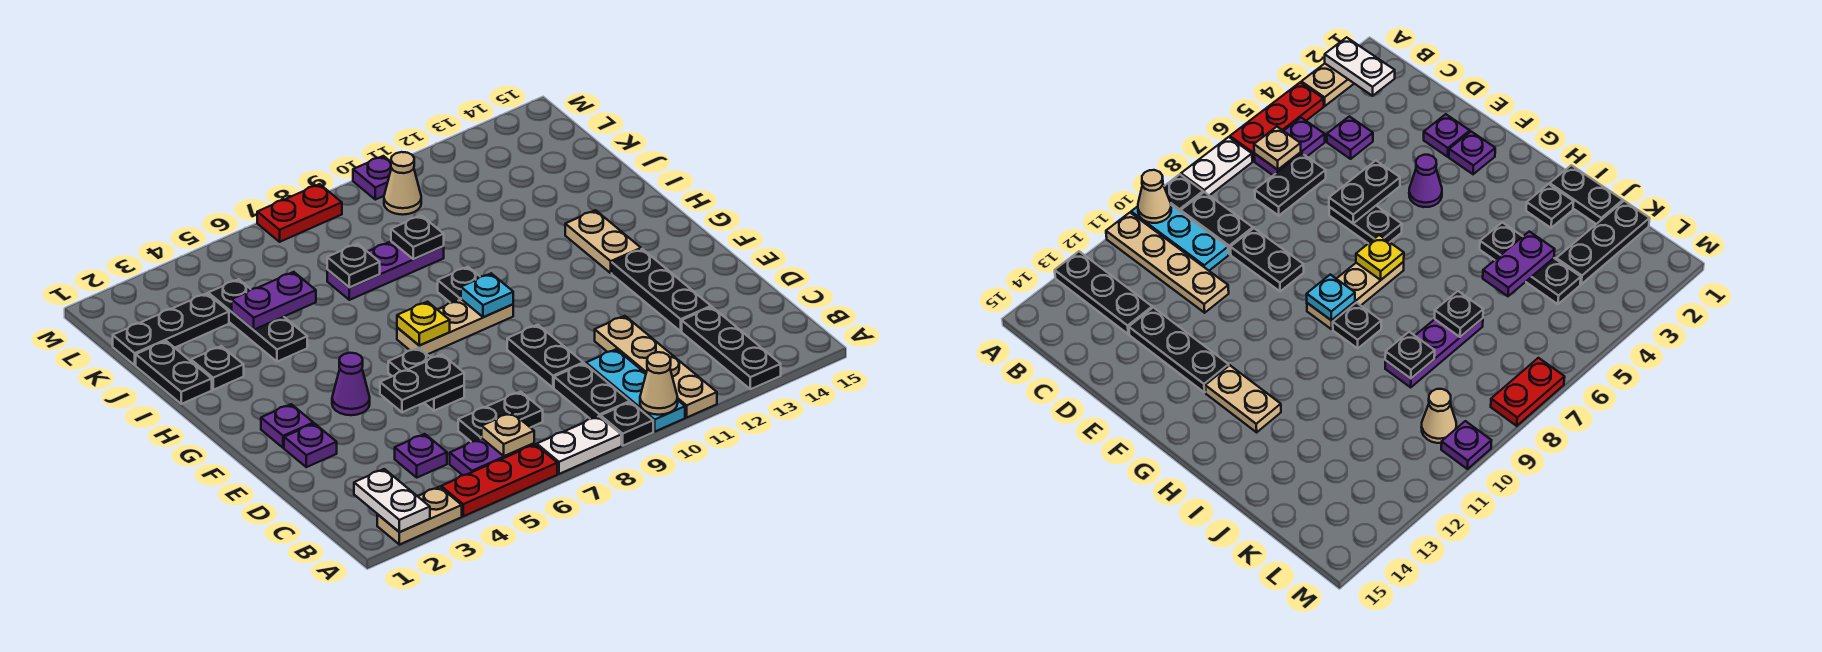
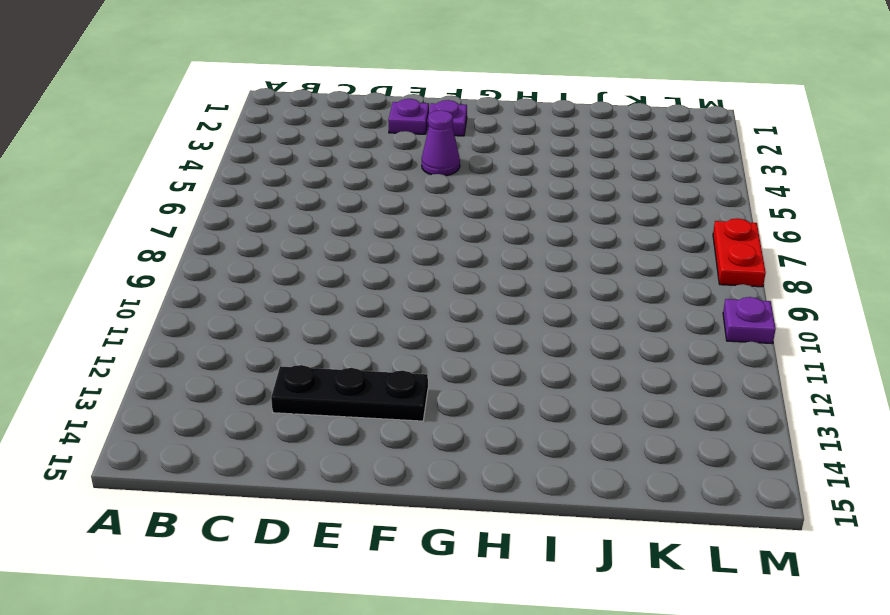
none -> tan 1x2 plate [377,487,462,545]
none -> red 1x3 plate [441,444,557,516]
none -> white 1x2 plate [537,416,621,474]
none -> black 1x1 plate [601,402,653,446]

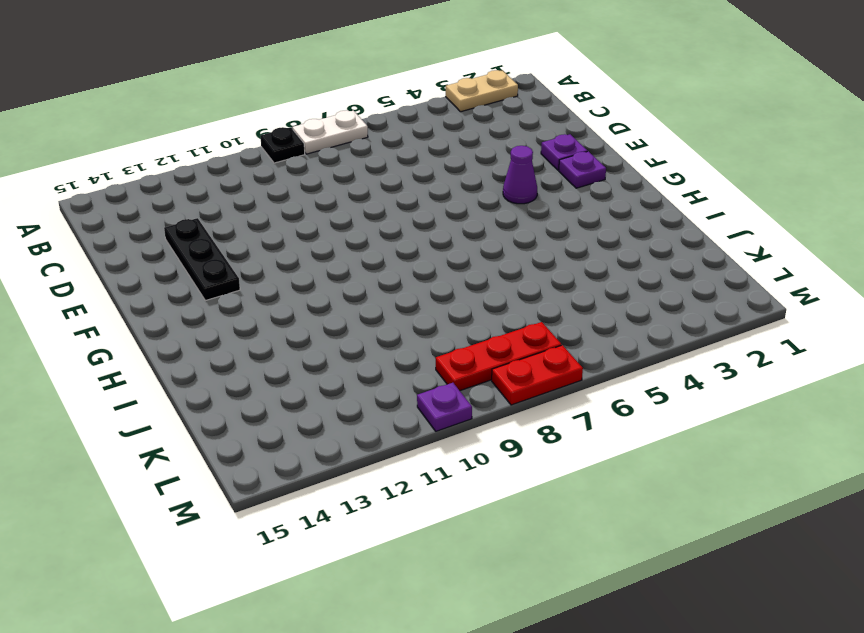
red 1x3 plate [436,322,561,391] -> red 1x3 plate moved to [441,444,557,516]
none -> cyan 1x3 plate [586,349,685,431]
none -> tan 1x4 plate [595,316,717,417]
none -> black 1x3 plate [682,307,781,389]
none -> purple 1x2 plate [450,438,534,475]

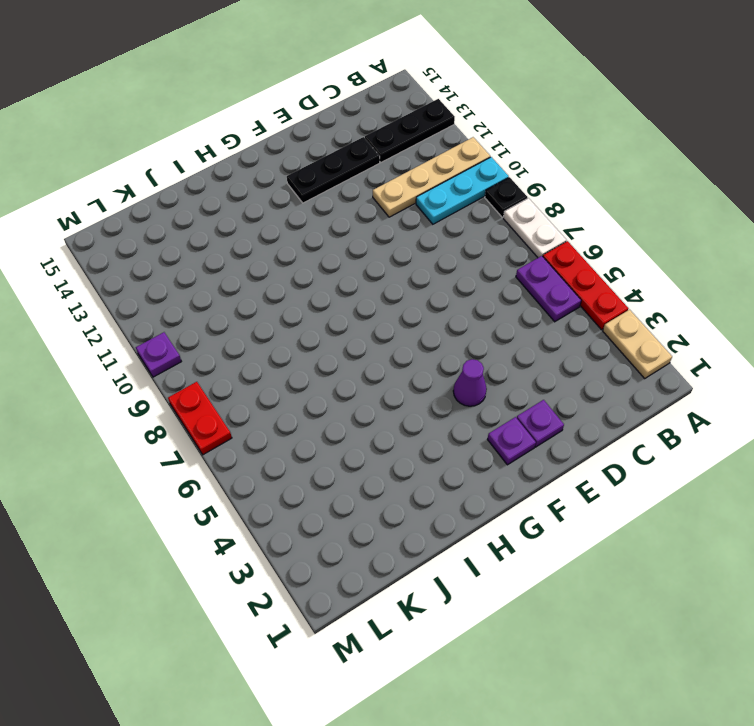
none -> black 1x2 plate [554,363,630,419]
none -> purple 1x1 plate [395,434,447,477]
none -> black 1x2 plate [458,392,543,442]
none -> black 1x2 plate [507,325,583,388]

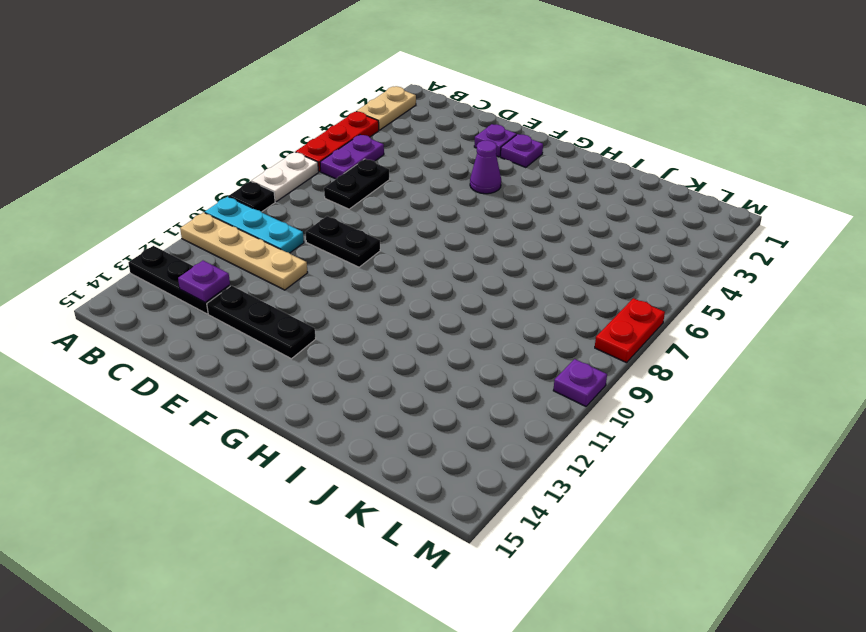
purple 1x1 plate [178,261,230,302] -> purple 1x1 plate moved to [395,434,447,477]
none -> black 1x2 plate [554,363,630,419]
none -> black 1x2 plate [388,348,464,411]
none -> tan 1x3 plate [397,299,513,355]
none -> tan 1x2 plate [565,210,641,273]

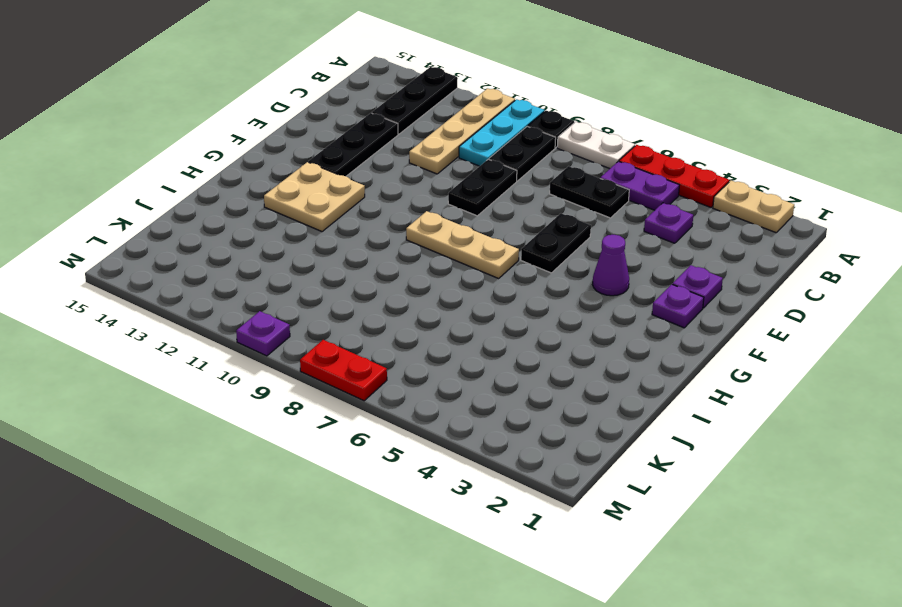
tan 2x2 plate [264,162,365,232] -> tan 1x2 plate [565,210,641,273]
none -> black 1x1 plate [438,267,480,303]
none -> black 1x2 plate [136,341,212,404]
none -> black 1x1 plate [191,346,244,390]
none -> black 1x3 plate [208,279,307,362]

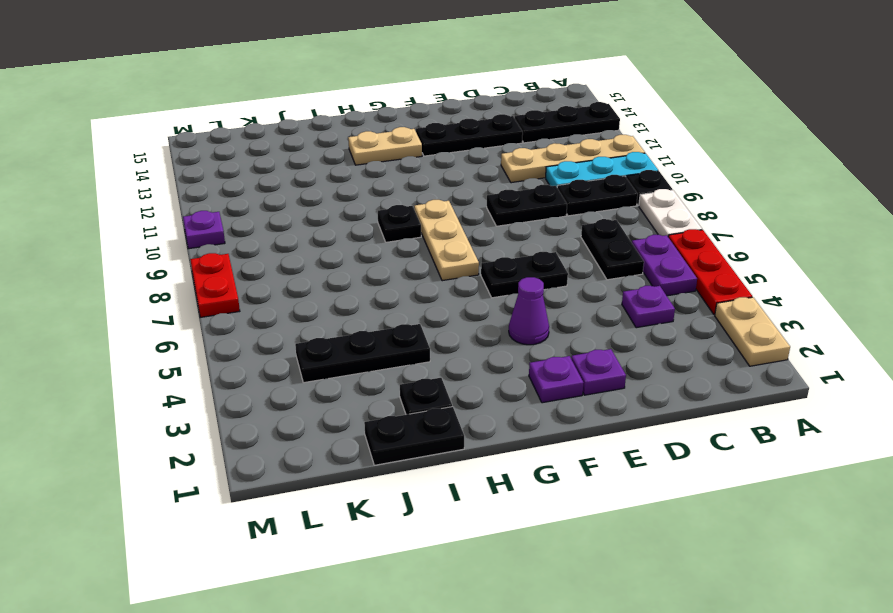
none -> purple 1x3 plate [327,241,444,300]
none -> black 1x3 plate [113,293,229,365]
none -> tan 1x1 cone [384,152,421,215]
none -> white 1x2 plate [354,469,430,532]

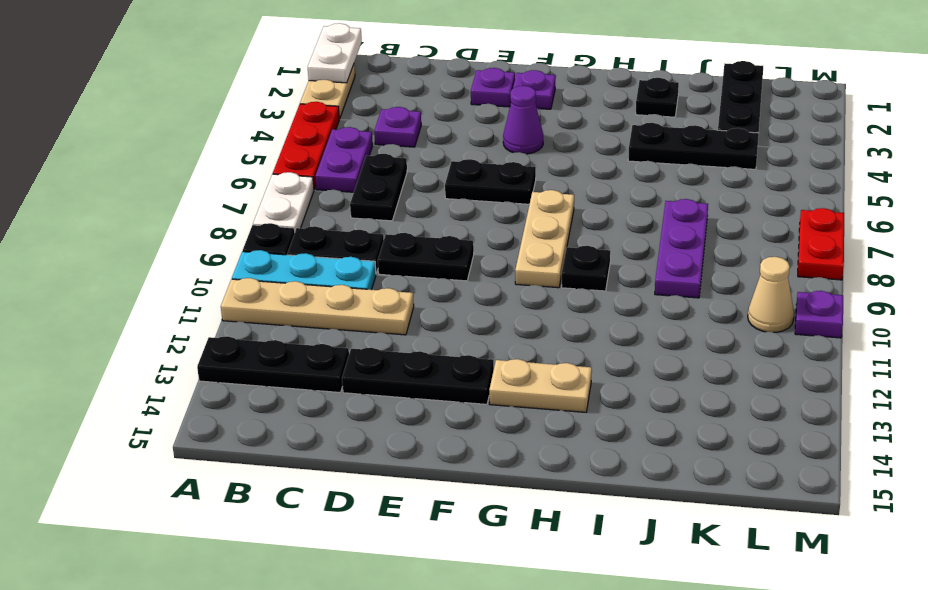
white 1x2 plate [308,23,362,83] -> white 1x2 plate turned to [354,469,430,532]
none -> black 1x2 plate [136,341,212,404]
none -> tan 1x1 cone [640,352,678,415]
none -> tan 1x1 plate [482,413,534,456]
none -> black 1x2 plate [380,355,464,412]

